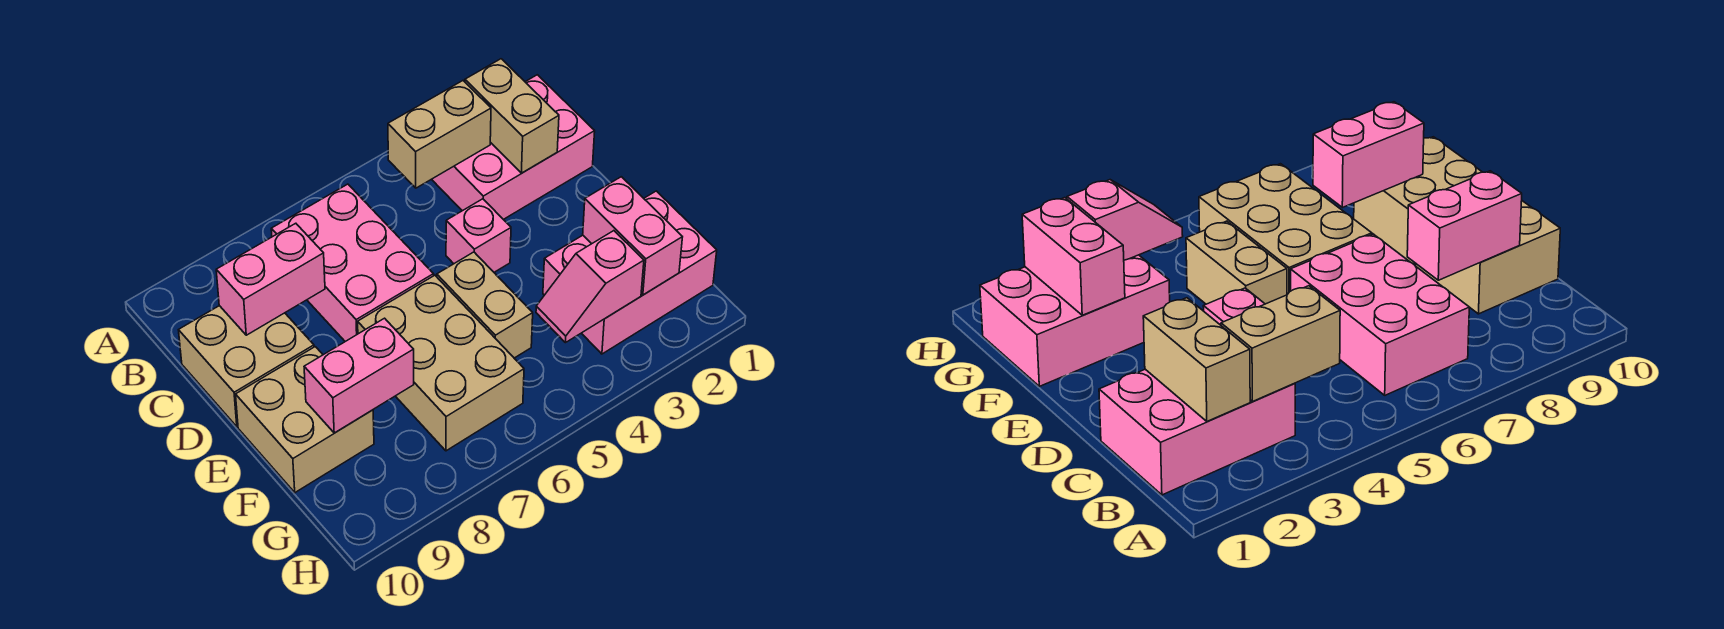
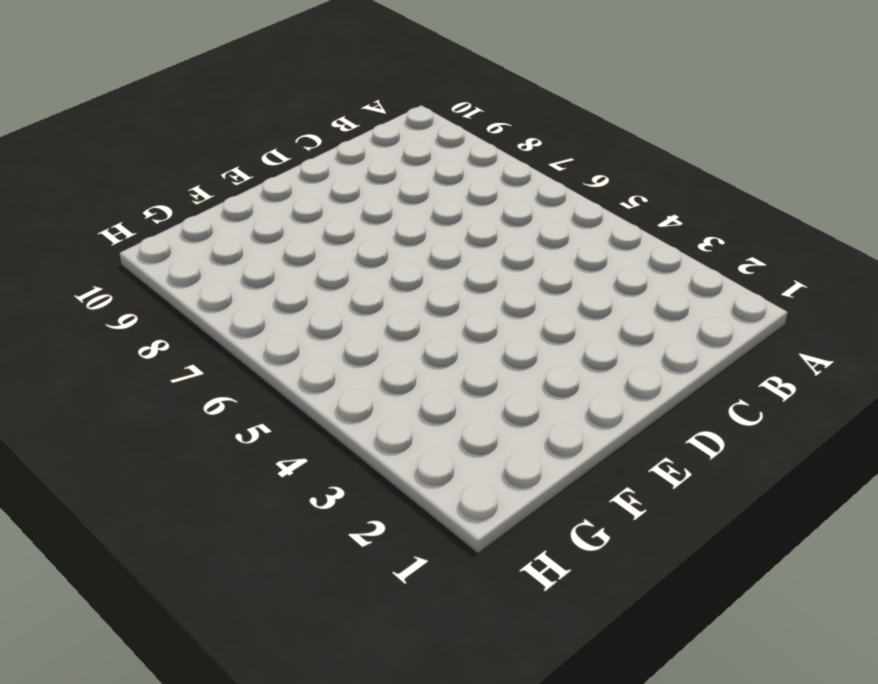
none -> pink 2x3 brick [432,75,595,219]
none -> pink 2x3 brick [271,184,434,342]
none -> tan 2x2 brick [179,306,314,427]

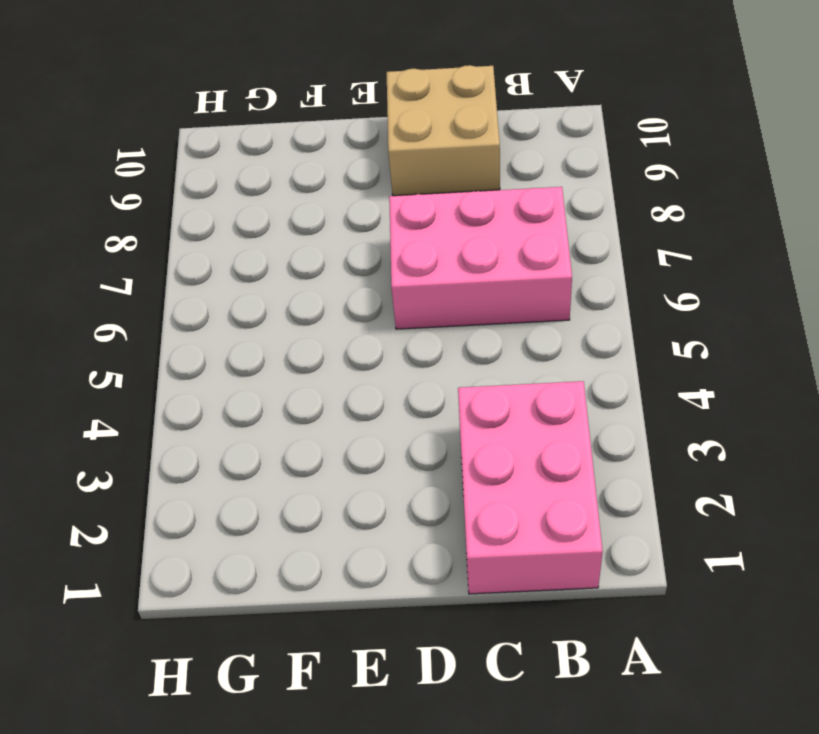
none -> pink 1x1 brick [446,199,511,272]
none -> tan 1x2 brick [437,252,533,358]
none -> tan 2x3 brick [358,275,524,451]

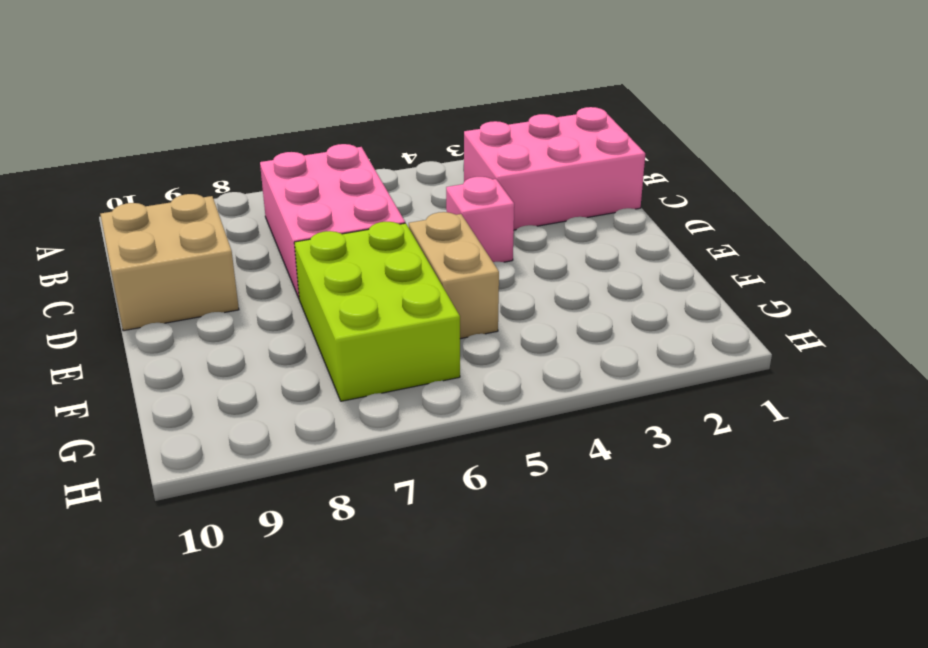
lime 2x3 brick [294,222,460,401] -> tan 2x3 brick [358,275,524,451]
none -> tan 2x2 brick [236,347,374,492]
none -> pink 2x3 brick [543,191,717,354]
none -> tan 1x2 brick [465,59,559,173]

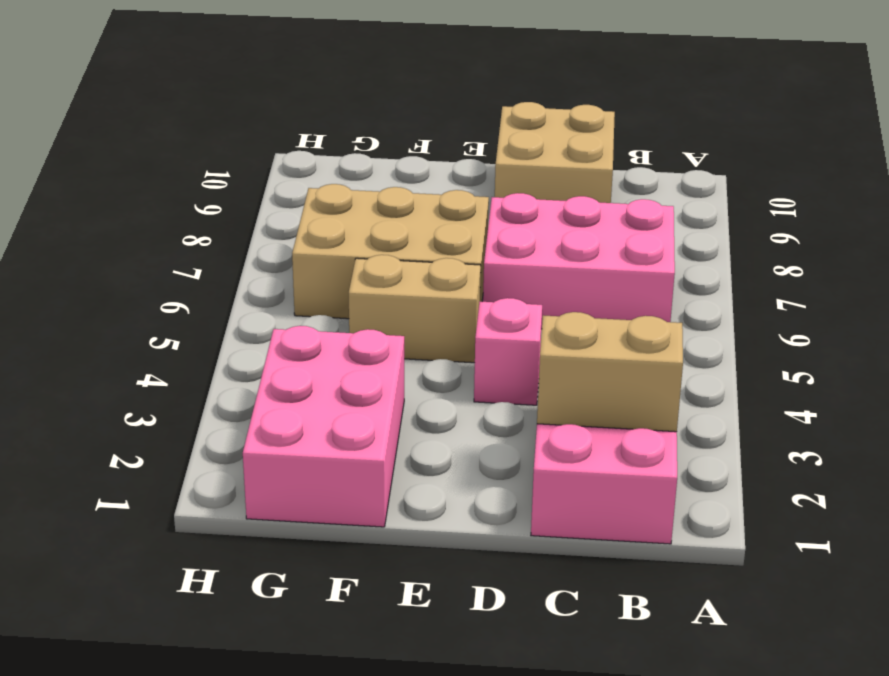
none -> tan 2x2 brick [236,347,374,492]
none -> tan 1x2 brick [388,81,491,188]
none -> pink 1x2 brick [216,223,325,335]

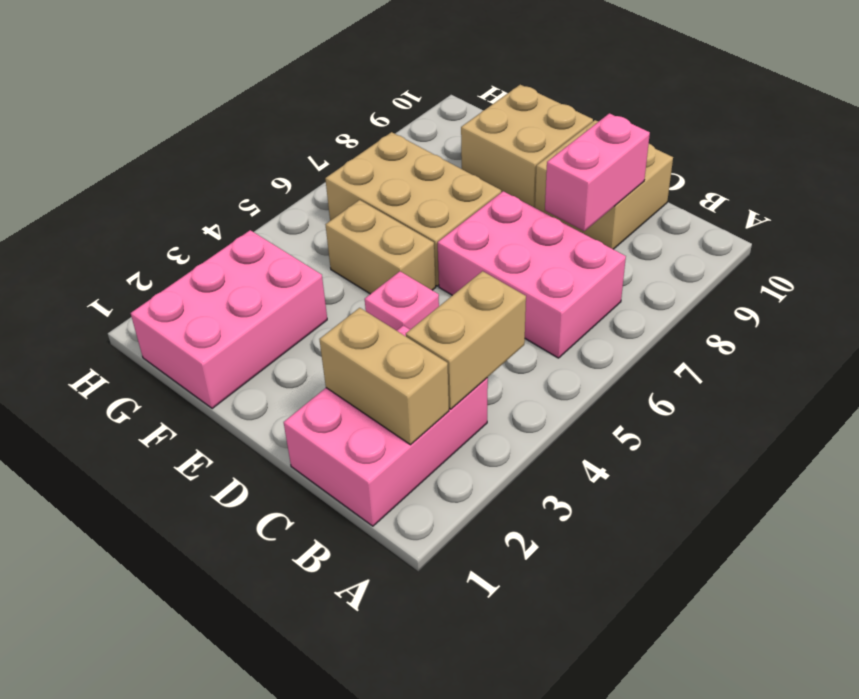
none -> pink 1x2 brick [583,177,682,295]
none -> pink 1x2 brick [304,318,414,433]
none -> pink 1x2 slope [536,231,644,343]

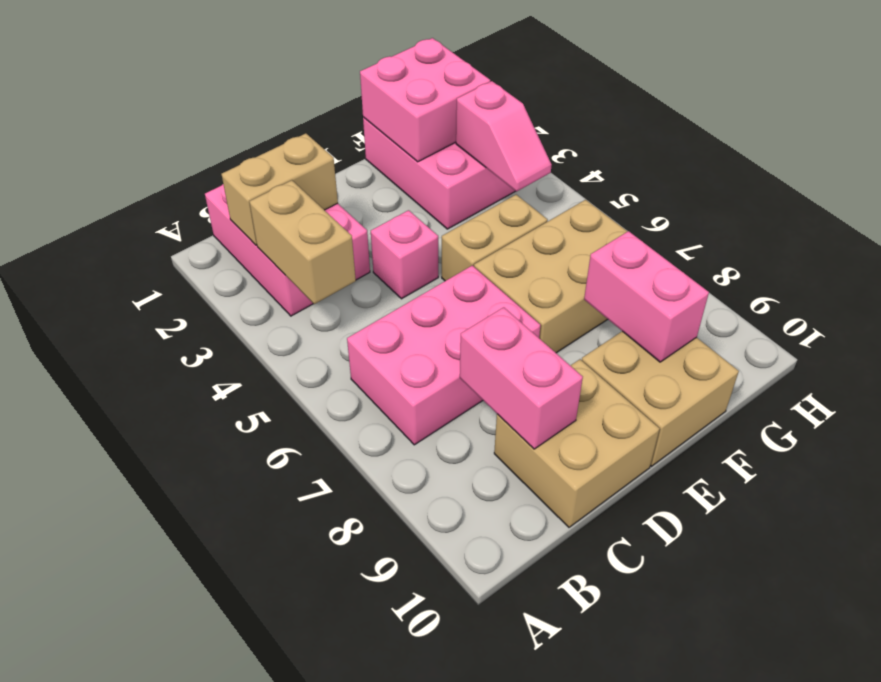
pink 2x2 brick [360,38,490,162] -> pink 1x2 brick [583,177,682,295]

